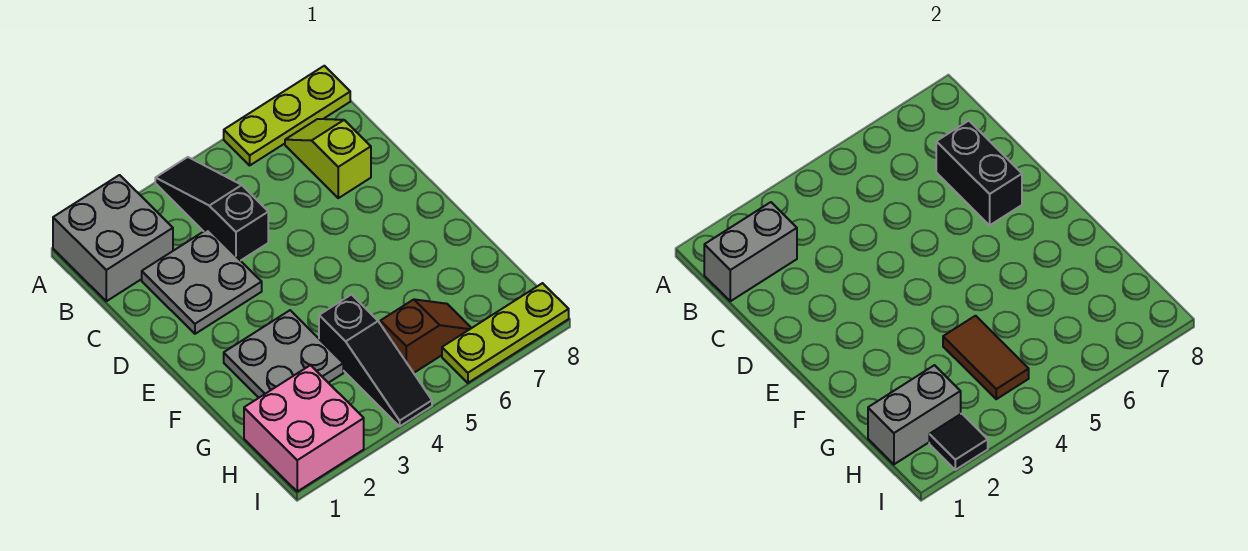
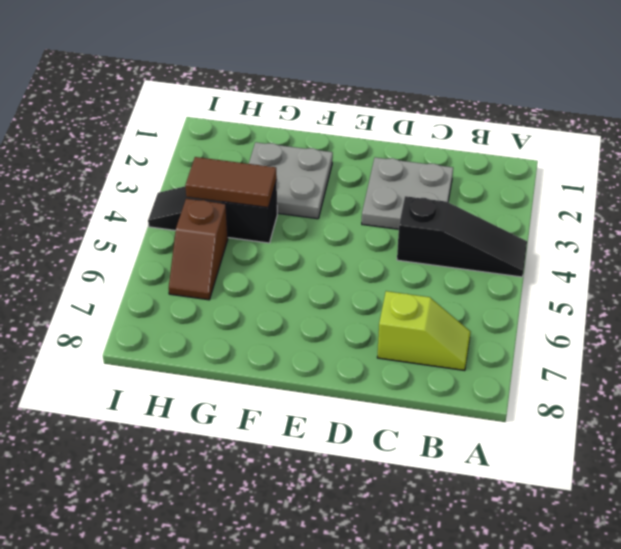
none -> grey 2x2 brick [53,175,173,301]
none -> lime 1x3 plate [224,66,350,165]
none -> pink 2x2 brick [244,365,364,491]

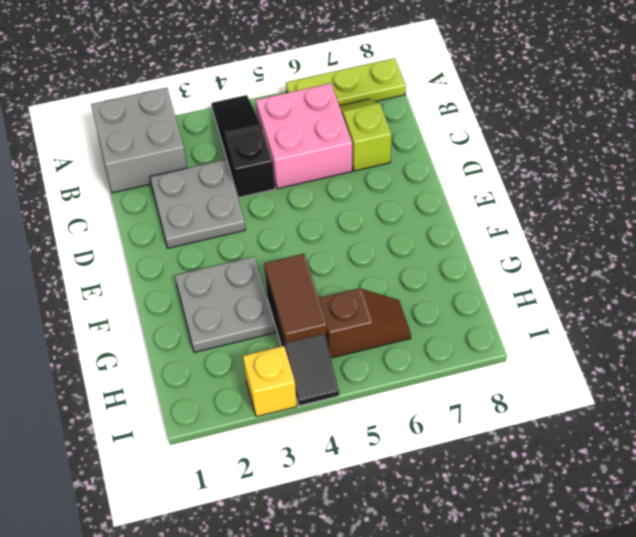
pink 2x2 brick [256,83,352,189] -> pink 2x2 brick moved to [244,365,364,491]
yellow 1x1 brick [243,346,297,417] -> none
none -> lime 1x3 plate [442,283,569,383]
none -> grey 1x2 brick [704,202,797,301]
none -> black 1x2 brick [936,121,1022,225]

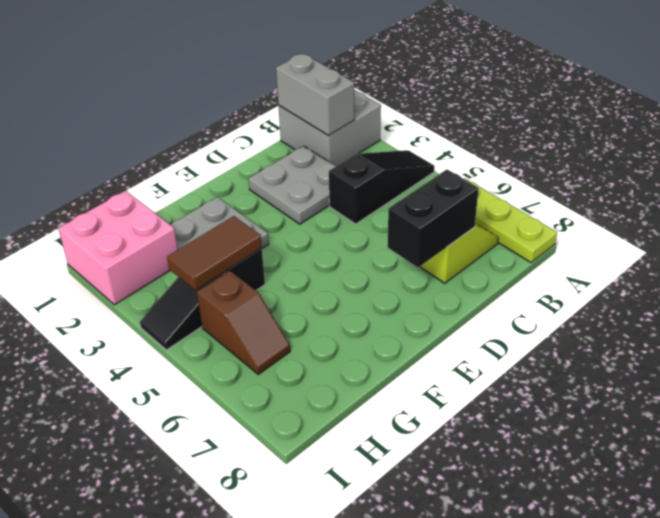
none -> lime 1x3 plate [442,283,569,383]
none -> grey 1x2 brick [868,365,961,464]
none -> black 1x1 tile [929,414,988,470]

